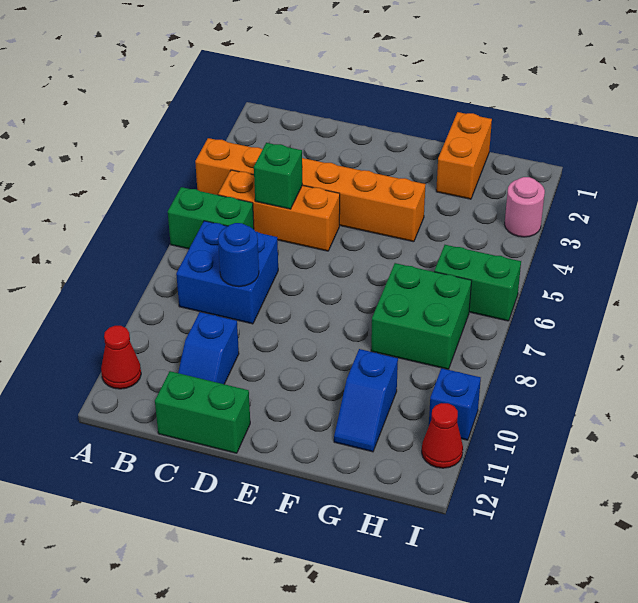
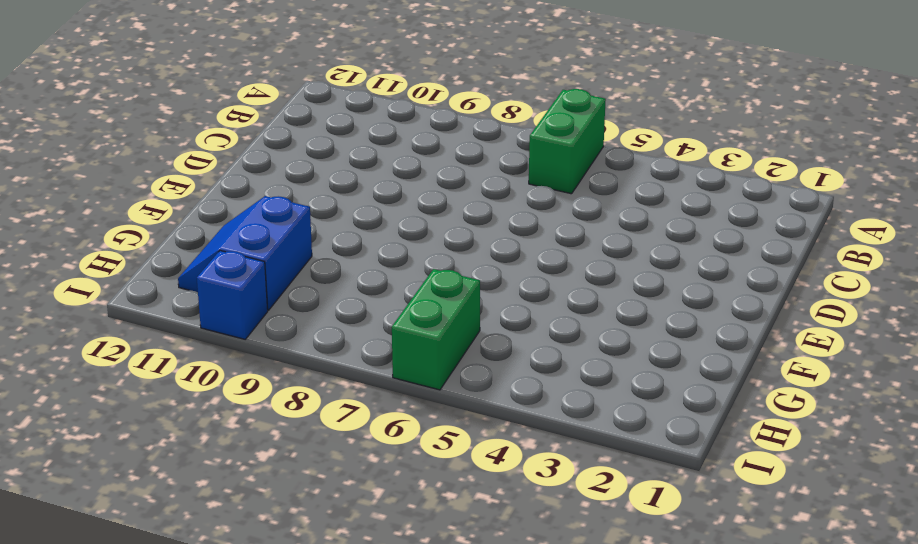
blue 2x2 slope [178,196,312,310] -> blue 1x2 slope [334,349,398,452]
none -> orange 1x6 brick [195,138,426,242]
none -> red 1x1 cone [101,326,141,389]
none -> orange 1x3 brick [218,170,340,251]

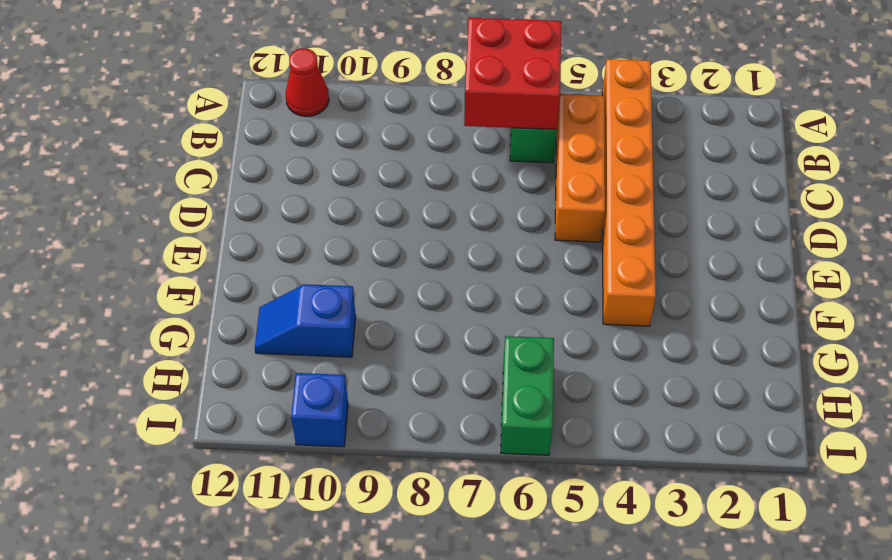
red 2x2 brick [464,18,561,129] -> none
none -> blue 2x2 brick [176,221,278,324]
none -> blue 1x2 slope [178,312,239,384]
none -> green 1x2 brick [155,371,250,453]

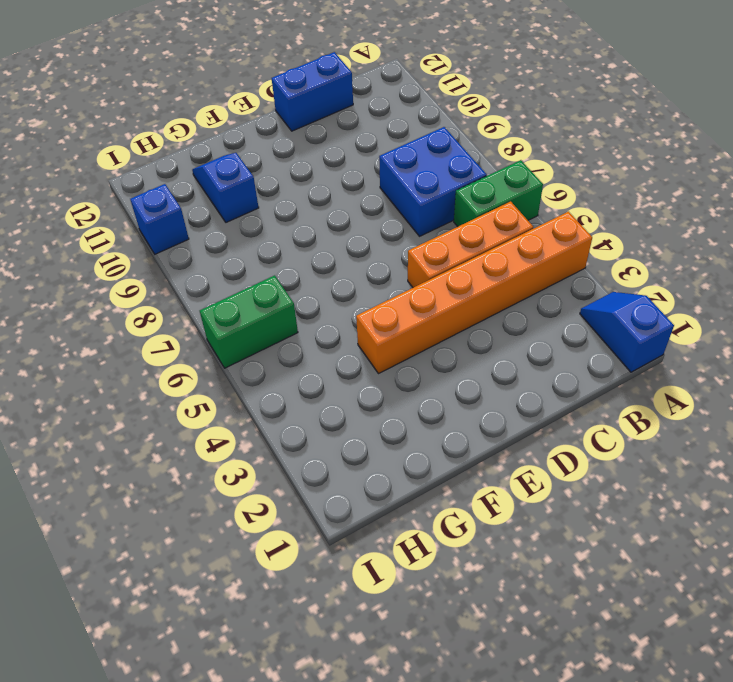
blue 1x2 slope [580,292,674,372] -> blue 1x2 slope moved to [178,312,239,384]
blue 1x2 brick [272,52,353,131] -> green 1x2 brick [155,371,250,453]
none -> red 1x1 cone [101,326,141,389]
none -> orange 1x2 brick [436,112,492,199]
none -> green 2x2 brick [371,263,472,369]

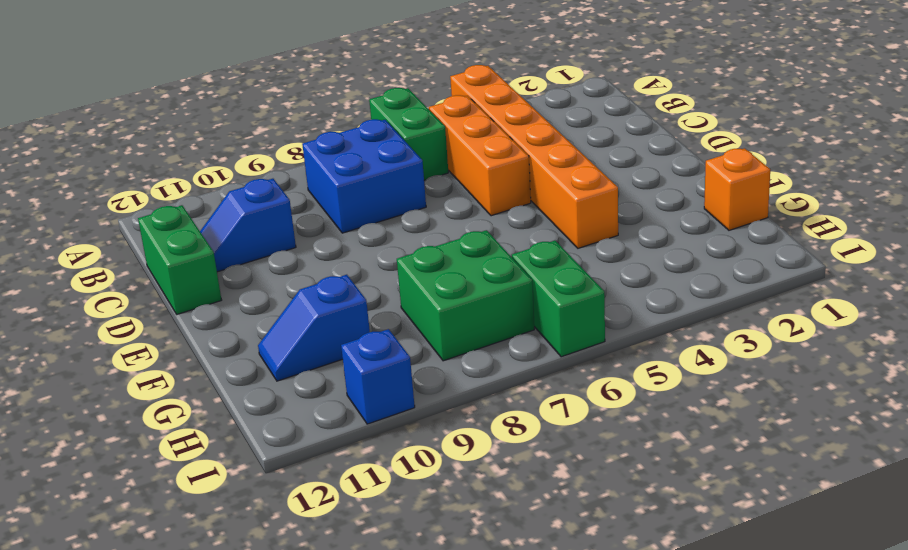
orange 1x1 brick [704,148,770,230] -> orange 1x2 brick [436,112,492,199]
none -> red 1x1 cone [101,326,141,389]
none -> pink 1x1 round brick [505,177,545,237]
none -> red 1x1 cone [422,403,463,468]

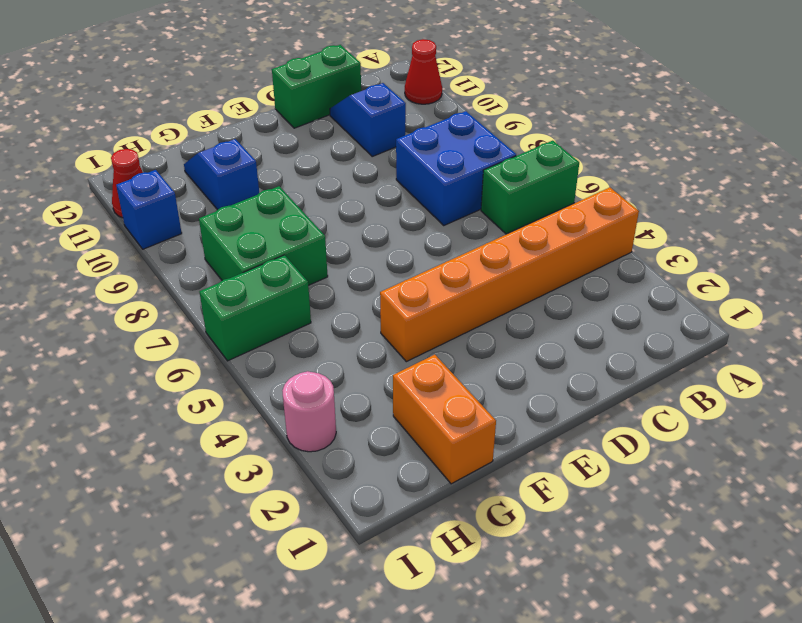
none -> orange 1x3 brick [218,170,340,251]
none -> green 1x1 brick [254,143,302,209]
none -> blue 1x1 round brick [218,223,259,287]

